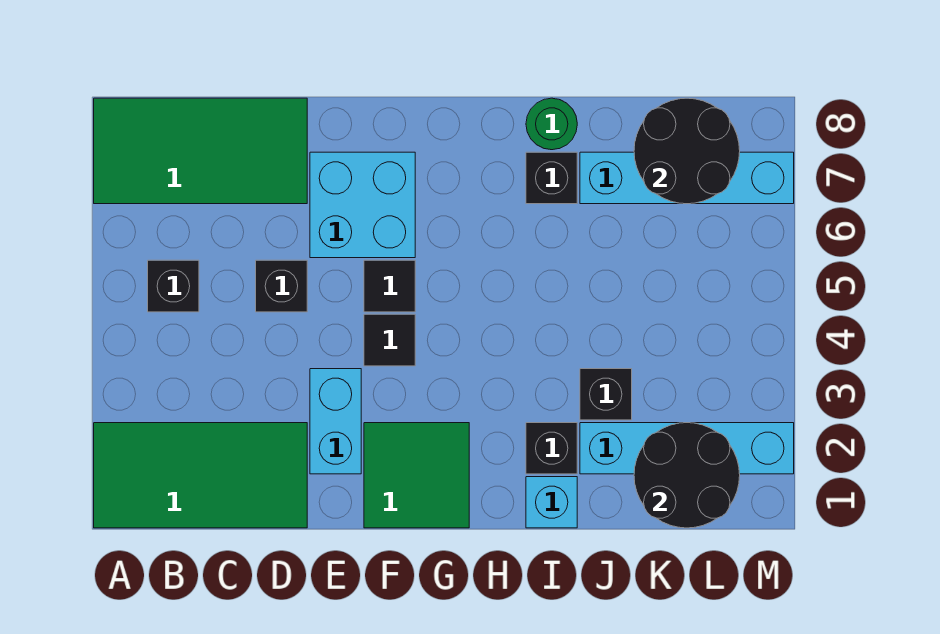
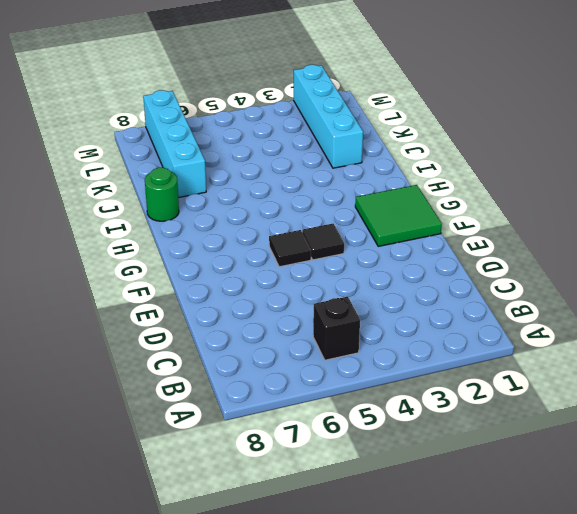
none -> green 2x4 tile [94,423,307,528]
none -> green 2x4 tile [94,98,307,204]
none -> black 1x1 brick [256,260,307,312]

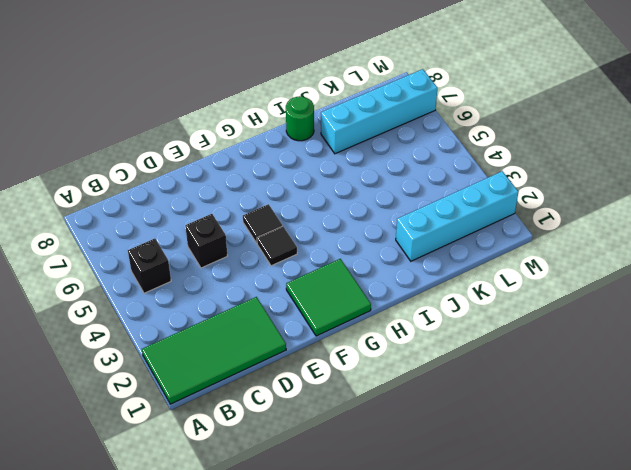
none -> green 2x4 tile [94,98,307,204]
none -> cyan 1x2 brick [310,369,361,474]
none -> cyan 2x2 brick [310,152,415,258]

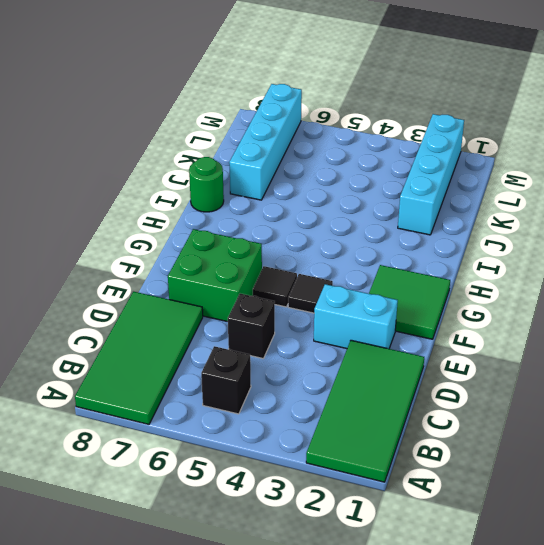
green 2x2 brick [168,229,262,322] -> cyan 2x2 brick [310,152,415,258]
none -> cyan 1x1 brick [526,477,577,528]
none -> black 1x1 brick [526,423,577,474]
none -> black 1x1 brick [526,152,577,204]

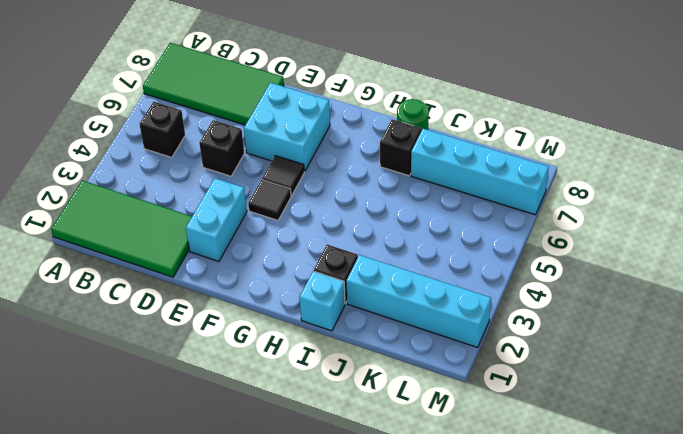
none -> green 2x2 tile [364,423,469,528]
none -> black 1x1 brick [580,369,632,420]
none -> black 2x2 round brick [634,423,740,528]

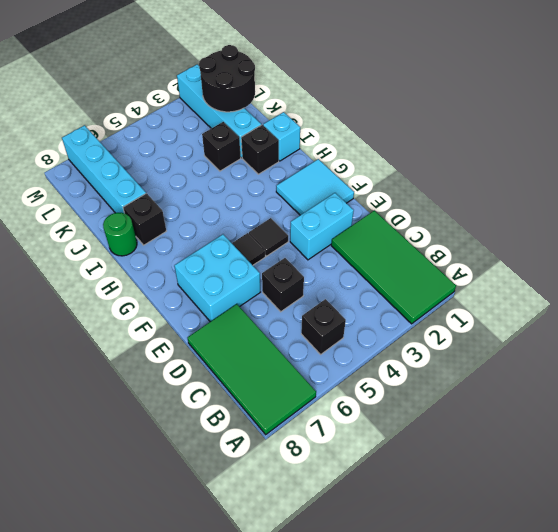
cyan 2x2 tile [276,159,354,215] -> green 2x2 tile [364,423,469,528]
none -> black 2x2 round brick [634,98,740,204]

